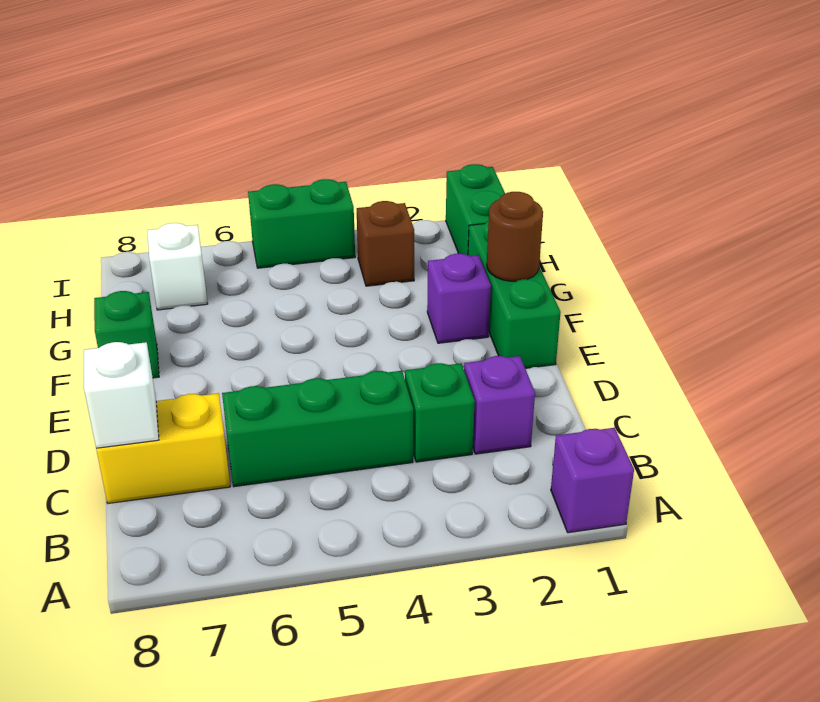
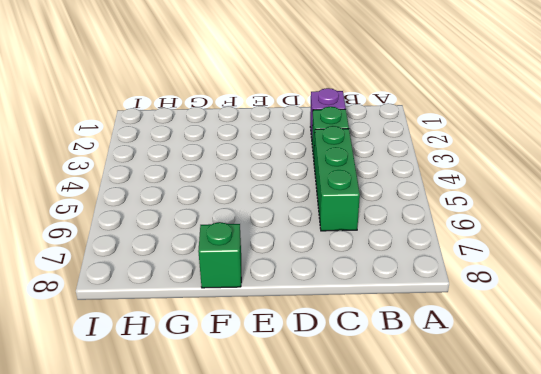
none -> purple 1x1 brick [551,428,634,533]
none -> yellow 1x2 brick [96,393,230,503]
none -> green 1x3 brick [468,221,561,368]

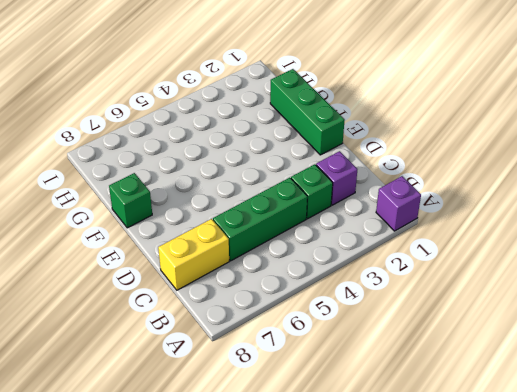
none -> purple 1x1 brick [427,254,491,343]
none -> green 1x2 brick [446,164,505,255]
none -> brown 1x1 brick [357,201,414,286]

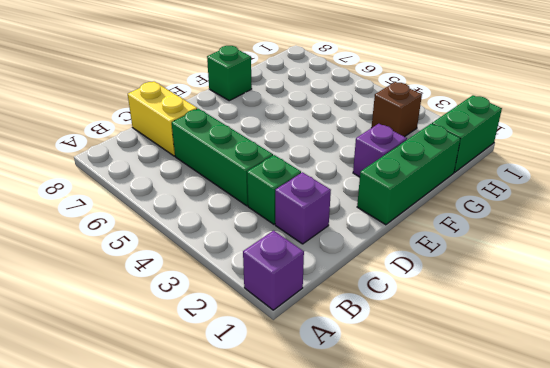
none -> white 1x1 brick [147,223,208,310]
none -> green 1x2 brick [248,179,355,268]
none -> white 1x1 brick [84,342,159,449]

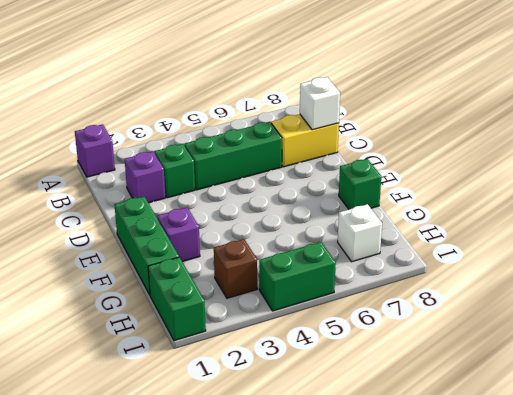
none -> brown 1x1 round brick [487,192,543,281]

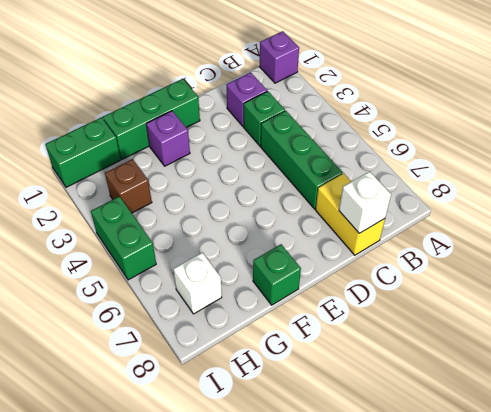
none -> brown 1x1 round brick [487,192,543,281]

